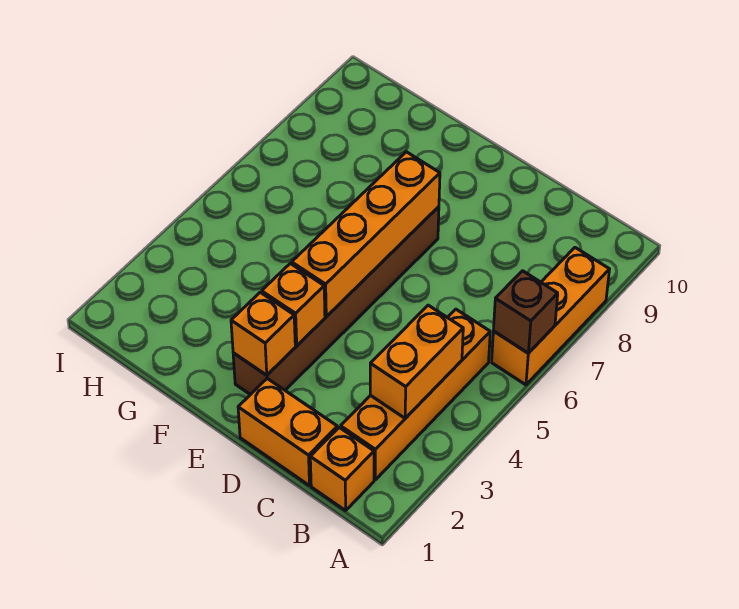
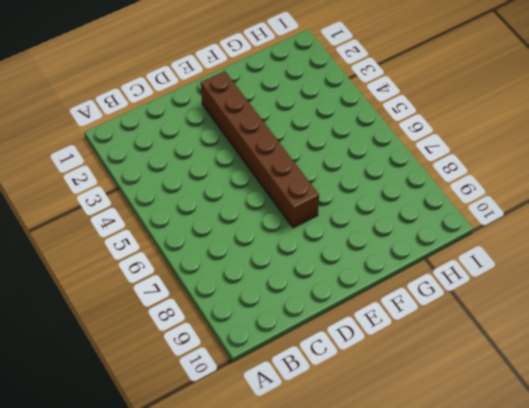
none -> orange 1x3 brick [492,248,610,385]
none -> orange 1x1 brick [310,427,374,511]

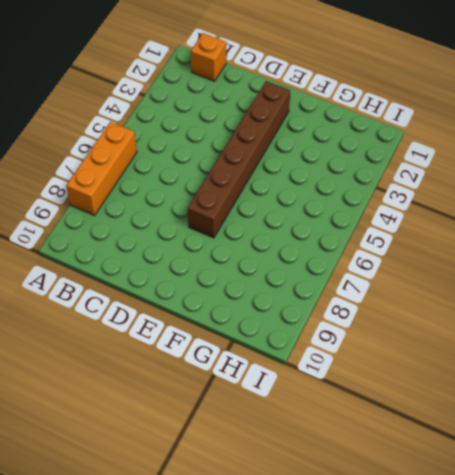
none -> orange 1x4 brick [341,309,490,480]
none -> orange 1x2 brick [238,379,337,485]

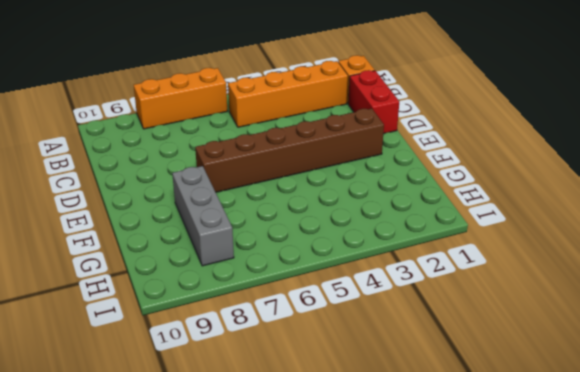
red 1x2 brick [348,70,399,134] -> orange 1x2 brick [238,379,337,485]
grey 1x3 brick [172,166,234,266] -> none
none -> brown 1x1 brick [493,271,558,353]
none -> orange 1x2 brick [370,305,463,418]

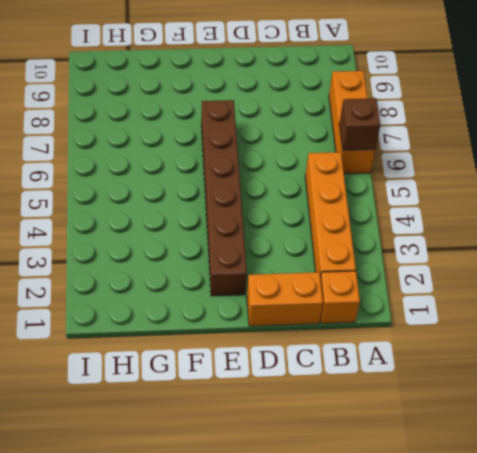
none -> orange 1x2 brick [370,305,463,418]
none -> orange 1x1 brick [231,292,295,375]

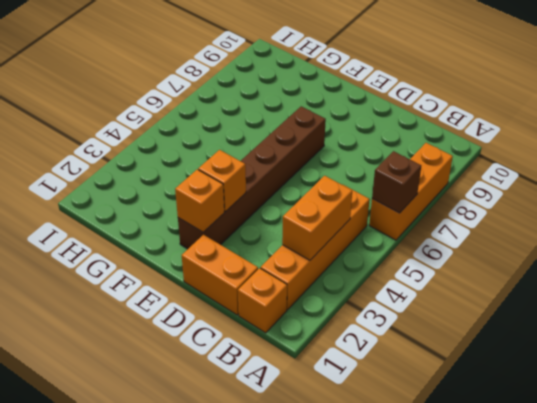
none -> orange 1x4 brick [292,152,440,317]

